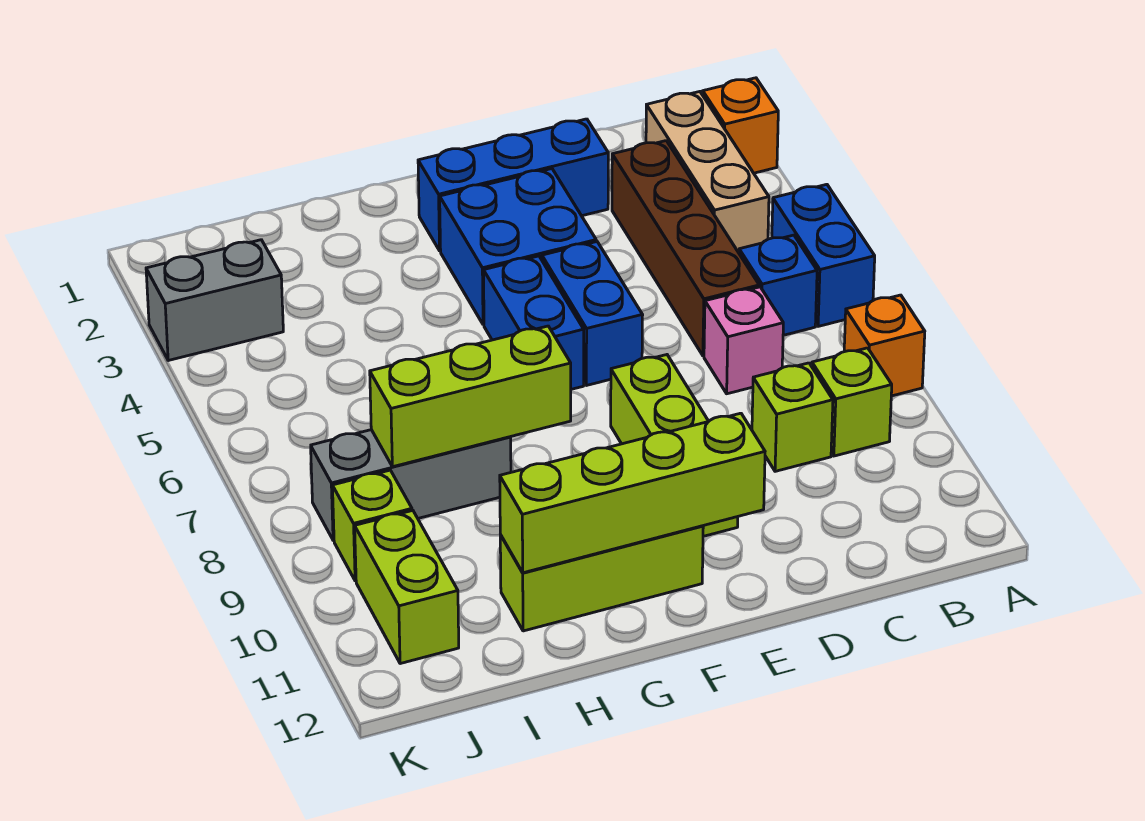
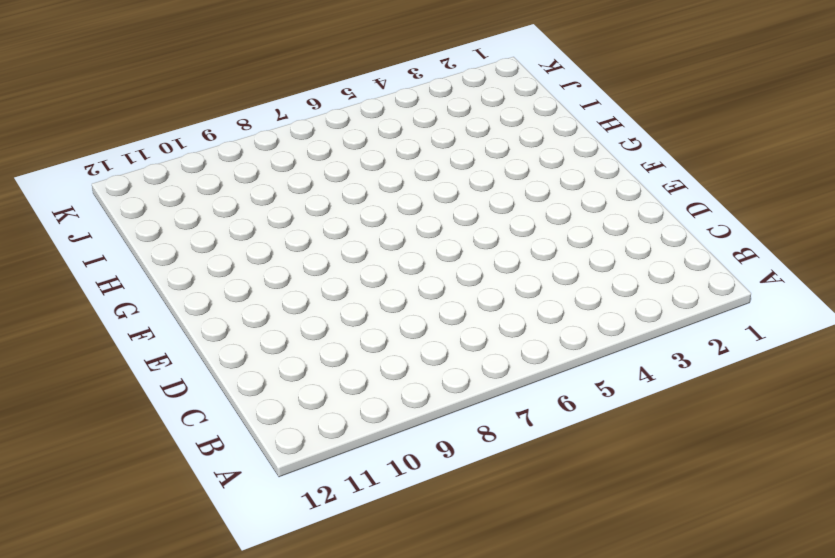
none -> orange 1x1 brick [703,78,778,173]
none -> blue 1x2 brick [772,184,875,326]
none -> orange 1x1 brick [844,295,925,396]

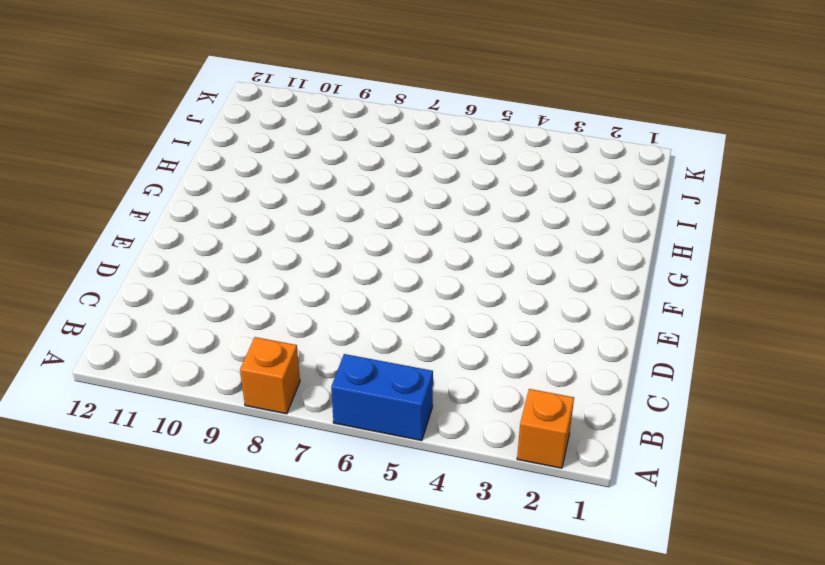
none -> tan 1x3 brick [646,92,769,253]
none -> blue 1x1 brick [739,235,817,335]
none -> lime 1x1 brick [812,348,892,456]

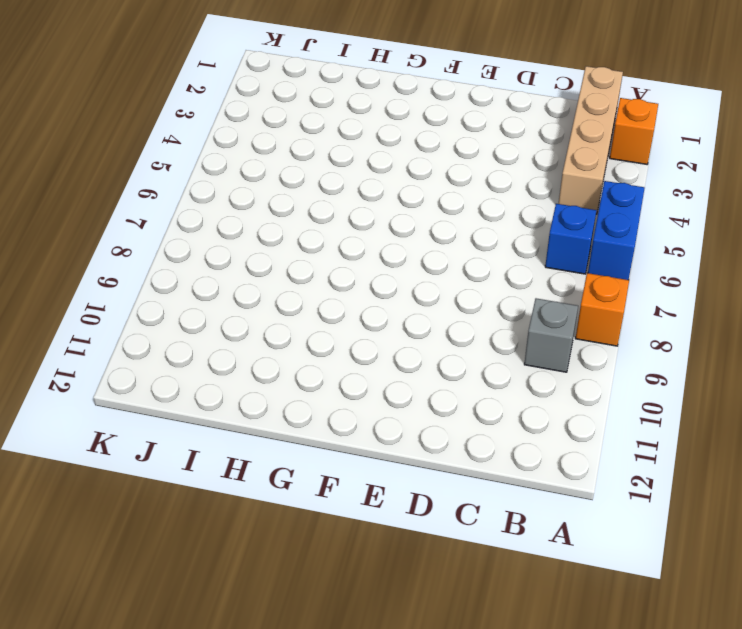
tan 1x4 brick [558,66,623,214] -> tan 1x3 brick [646,92,769,253]
grey 1x1 brick [524,298,578,372] -> lime 1x1 brick [812,348,892,456]
none -> brown 1x4 brick [612,141,759,356]
none -> pink 1x1 brick [704,287,783,394]
none -> lime 1x1 brick [752,363,833,471]

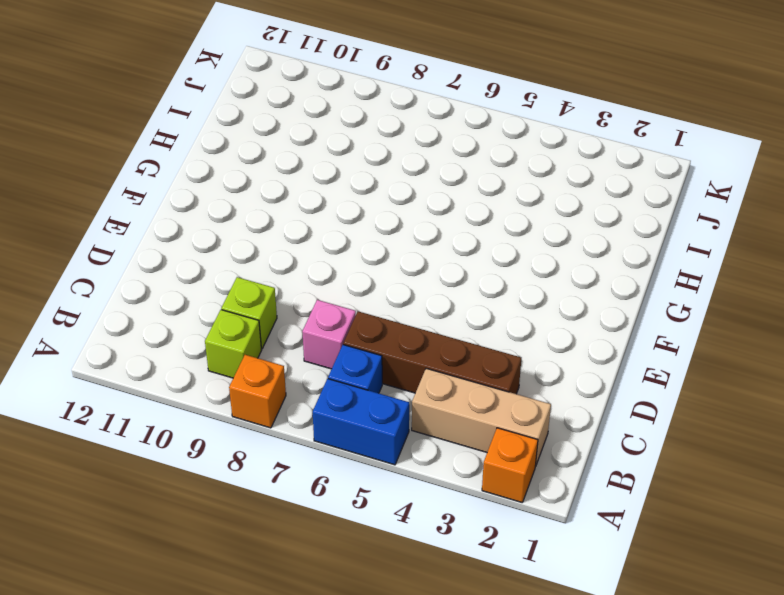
none -> blue 1x3 brick [418,119,608,251]
none -> blue 2x2 brick [440,169,596,325]
none -> blue 1x2 brick [542,242,643,385]

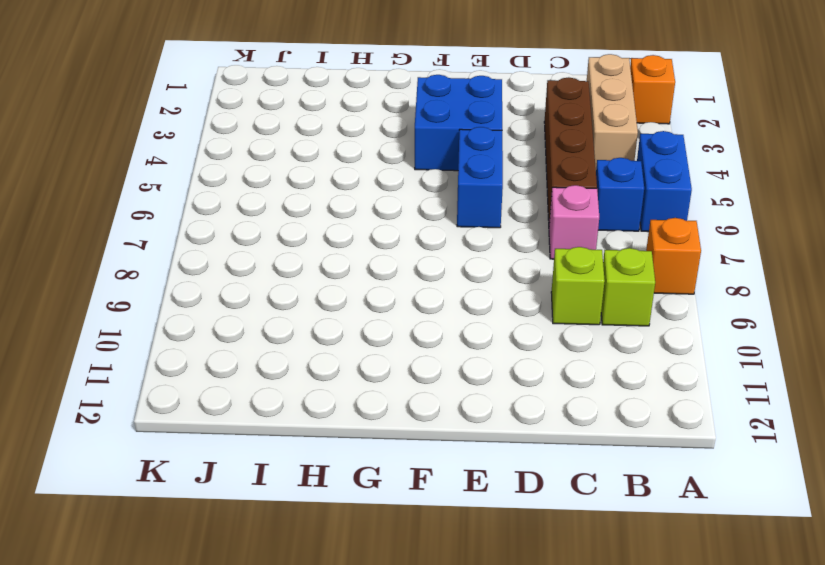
none -> blue 1x3 brick [418,119,608,251]
none -> lime 1x3 brick [611,355,738,536]
none -> blue 1x2 brick [483,256,584,389]

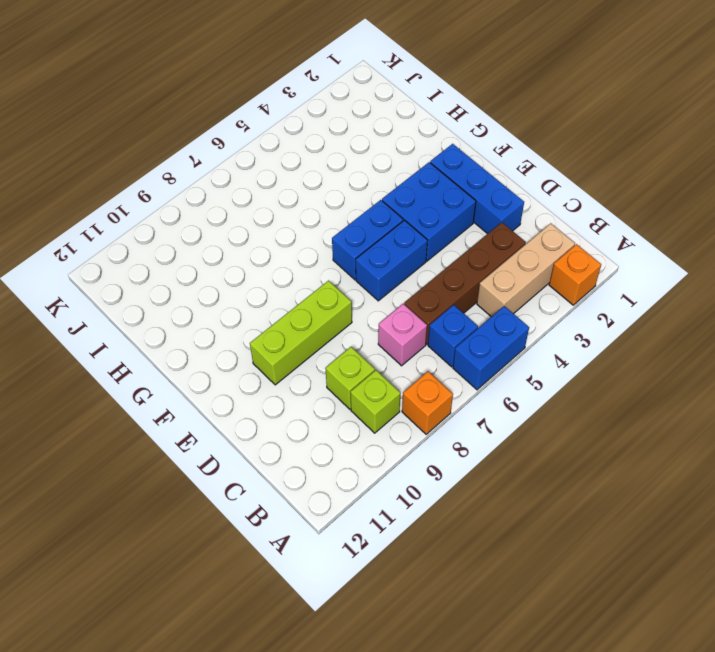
none -> lime 1x3 brick [500,526,703,631]
none -> grey 1x3 brick [311,430,511,540]
none -> grey 1x2 brick [146,240,283,360]

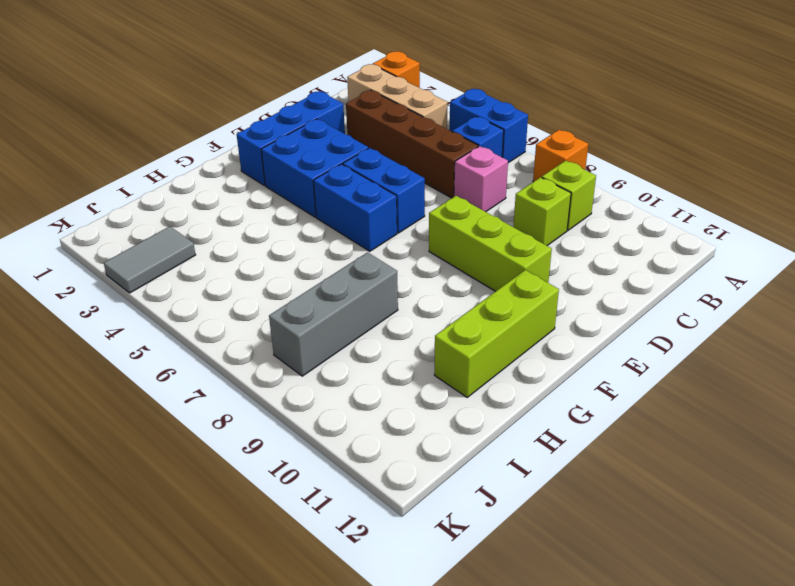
grey 1x2 tile [104,226,195,293] -> grey 1x2 brick [146,240,283,360]
none -> lime 1x1 brick [332,470,412,581]
none -> lime 1x2 brick [355,511,459,664]
none -> lime 1x4 brick [500,413,765,573]

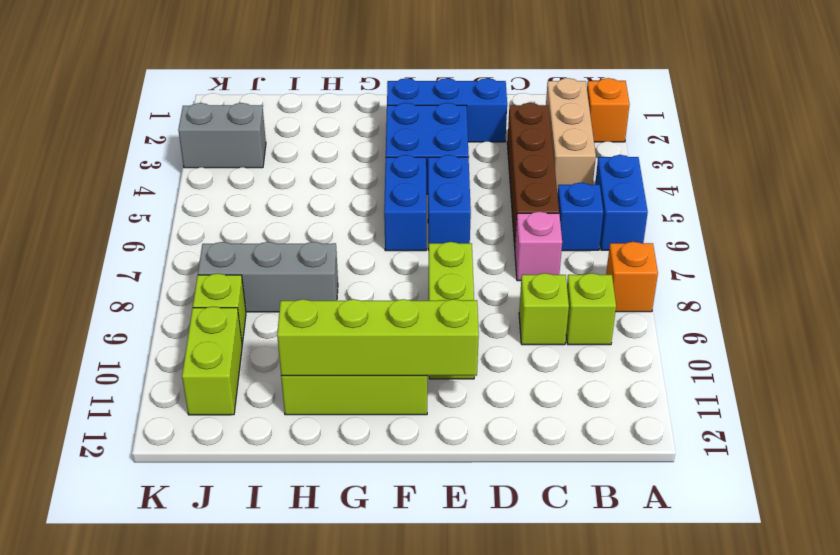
none -> lime 1x3 brick [370,326,571,467]

